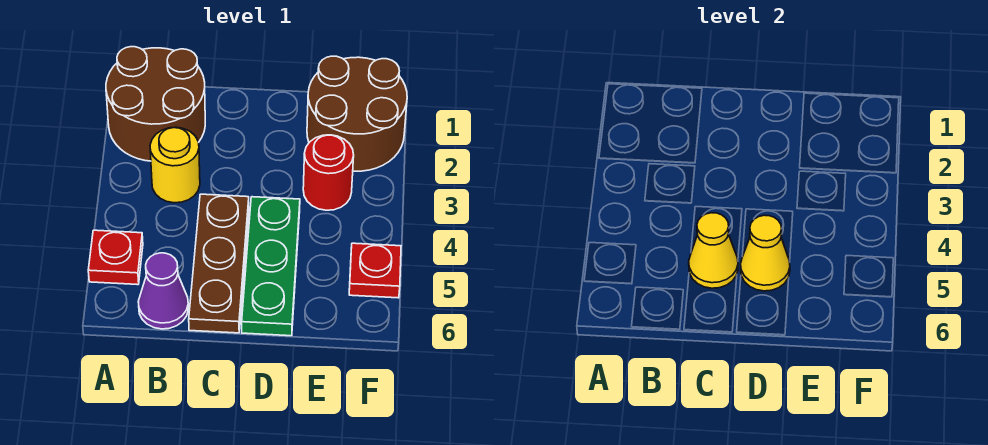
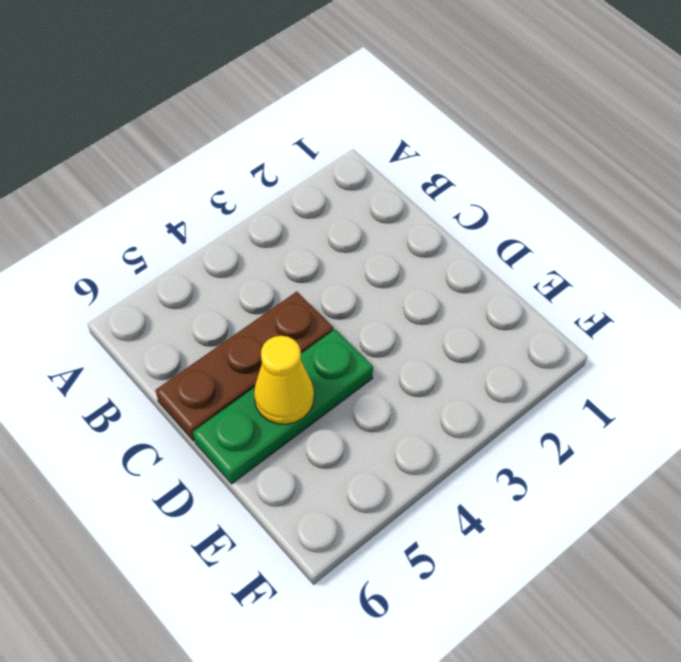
none -> brown 2x2 round brick [106,47,205,161]
none -> red 1x1 plate [88,230,143,285]

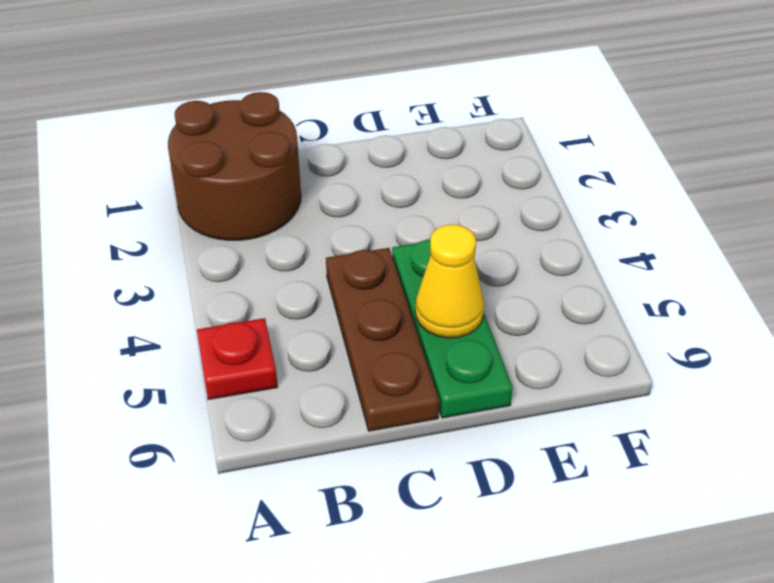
none -> yellow 1x1 round brick [150,127,200,203]
none -> purple 1x1 cone [138,253,188,329]

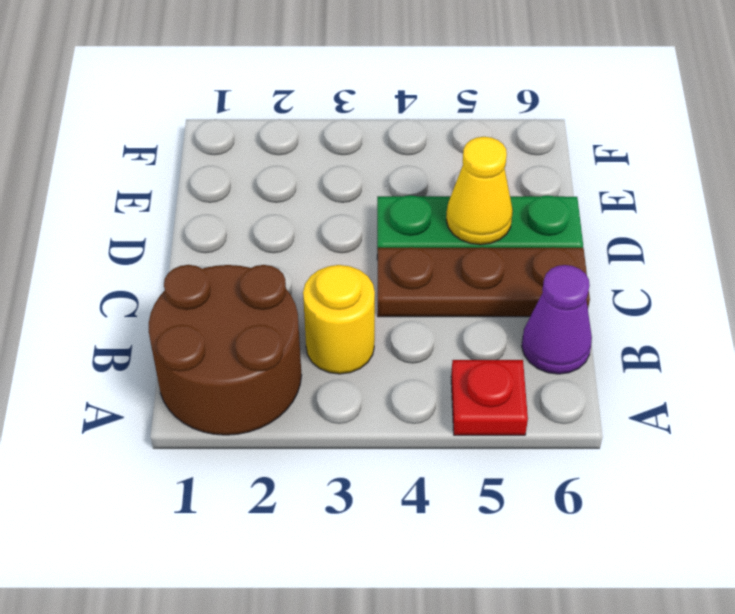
none -> brown 2x2 round brick [307,56,407,171]
none -> red 1x1 round brick [303,135,354,210]

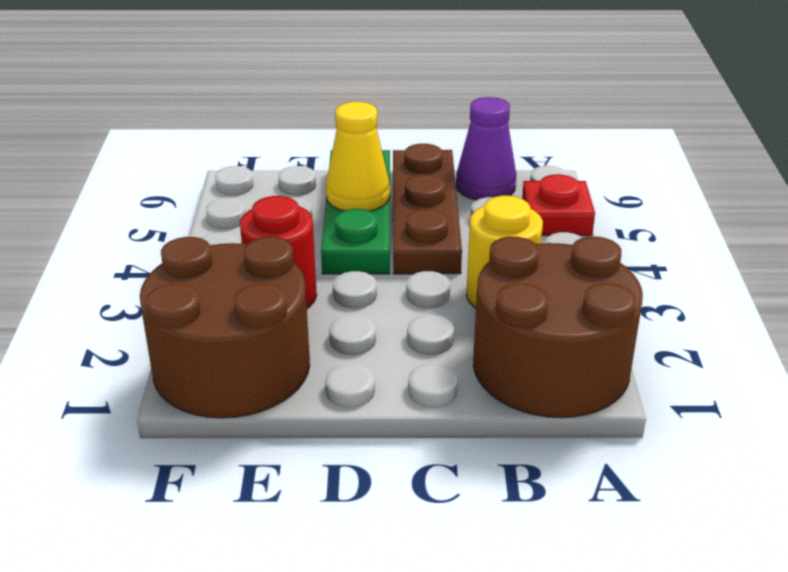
none -> red 1x1 plate [349,243,401,298]
none -> yellow 1x1 cone [689,213,738,288]

